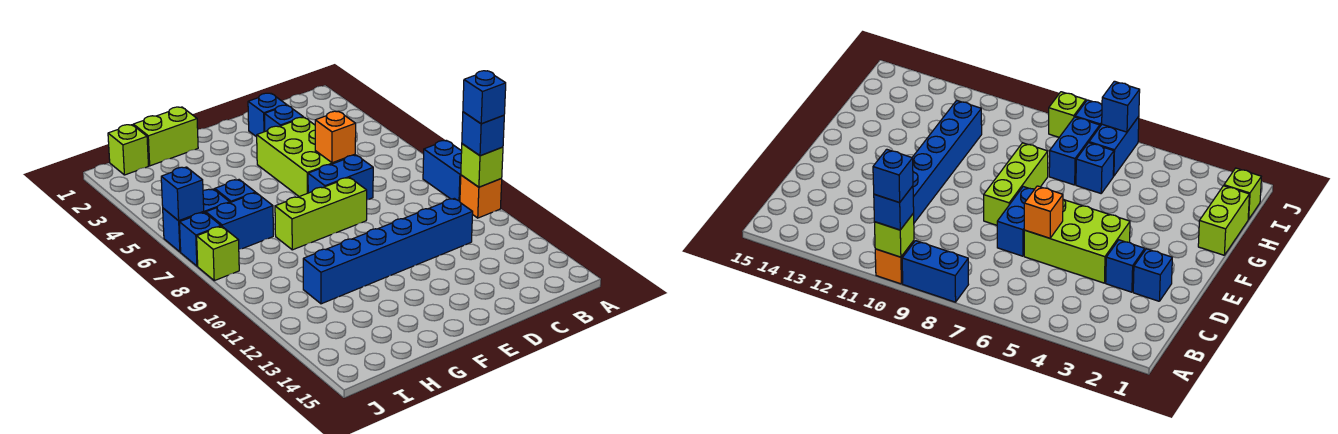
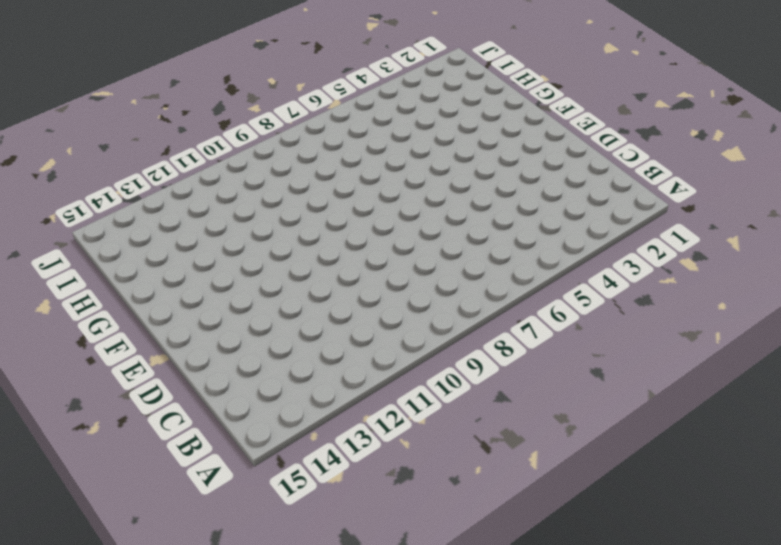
none -> blue 1x2 brick [423,140,462,201]
none -> orange 1x1 brick [460,175,502,218]
none -> blue 1x6 brick [303,198,473,304]

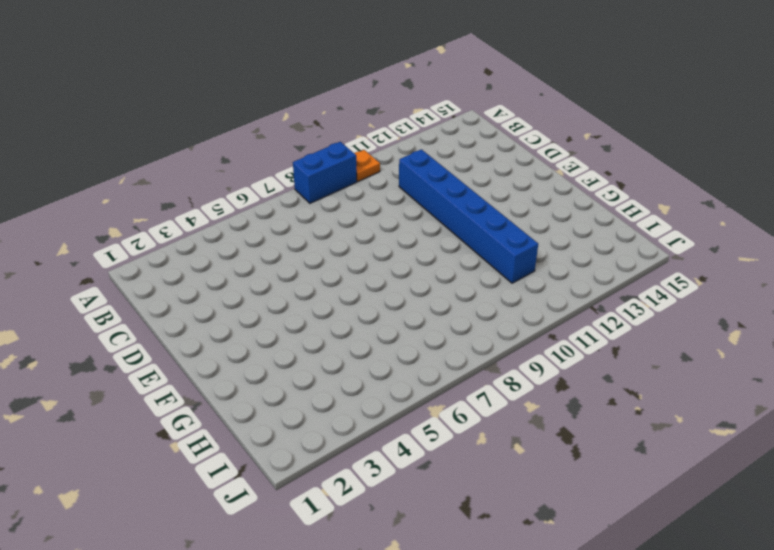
orange 1x1 plate [354,150,380,182] -> orange 1x1 brick [460,175,502,218]
none -> blue 1x1 brick [248,93,286,137]
none -> blue 1x1 brick [265,105,303,131]
none -> lime 2x3 brick [257,117,355,196]

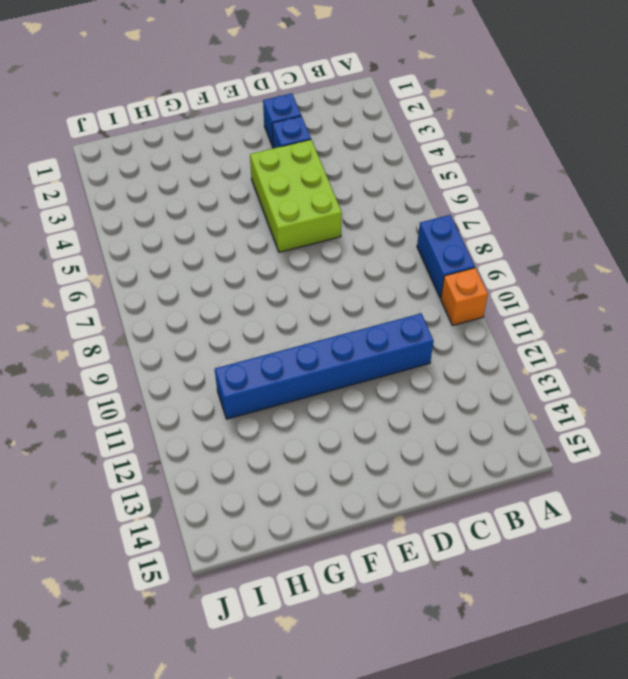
none -> blue 1x2 brick [308,155,373,200]
none -> lime 1x3 brick [275,177,367,250]
none -> lime 1x2 brick [133,107,198,166]

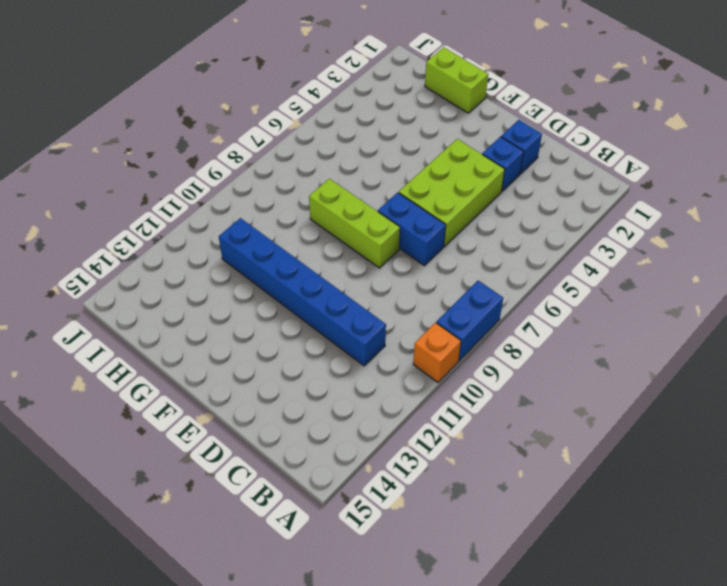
none -> blue 1x1 brick [215,180,256,202]
none -> blue 1x2 brick [206,193,273,249]
none -> lime 1x1 brick [108,125,148,175]

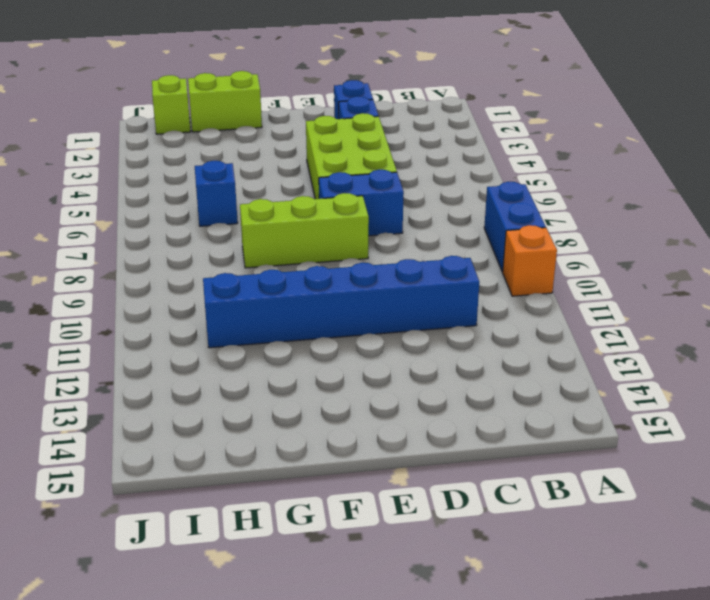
none -> blue 1x2 brick [206,193,273,249]
none -> blue 1x2 brick [163,189,230,252]
none -> blue 1x1 brick [180,212,221,266]

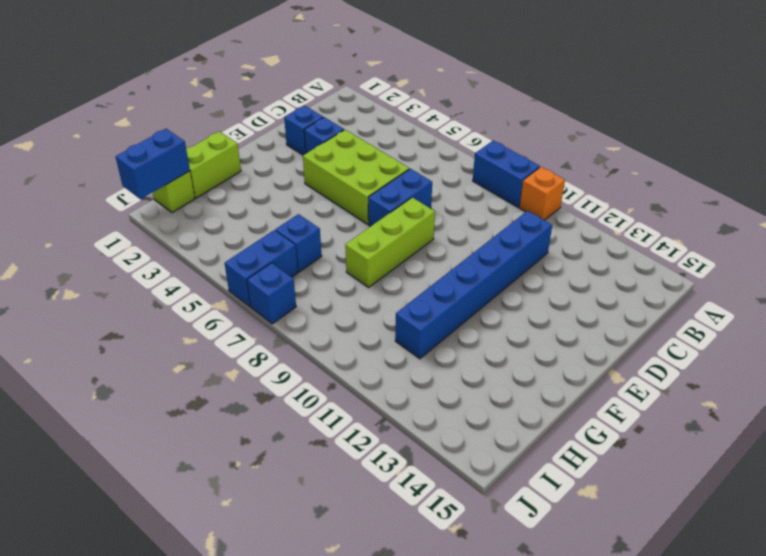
blue 1x2 brick [116,129,190,199] -> blue 1x2 brick moved to [206,193,273,249]
none -> lime 1x1 brick [197,226,239,281]
none -> lime 1x1 brick [461,144,503,187]
none -> orange 1x1 brick [315,111,356,163]

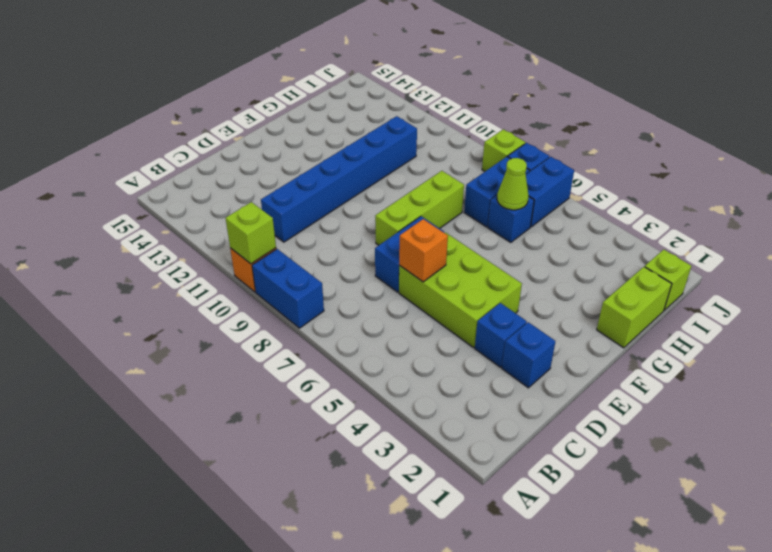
lime 1x1 cone [497,158,529,210] -> none
none -> blue 1x1 brick [161,167,204,221]
none -> blue 1x1 brick [462,112,504,156]
none -> blue 1x1 brick [463,71,506,124]

